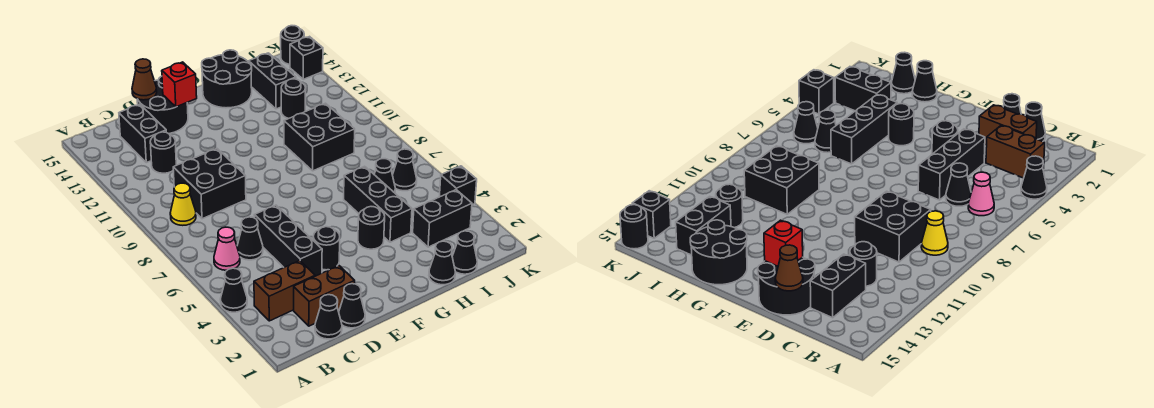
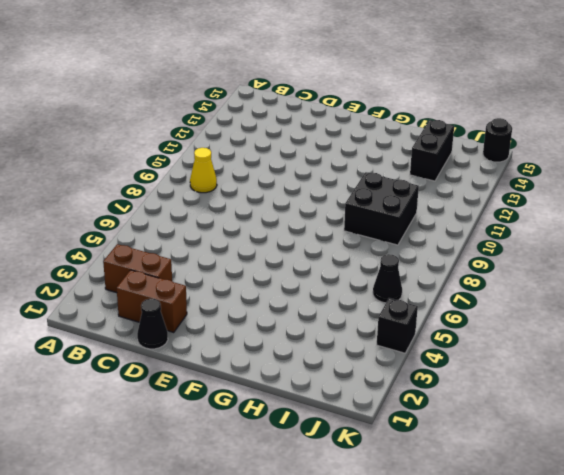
none -> black 1x1 cone [220,268,247,312]
none -> pink 1x1 cone [214,227,240,270]
none -> black 1x1 cone [315,295,342,339]
none -> black 1x1 cone [237,217,263,260]

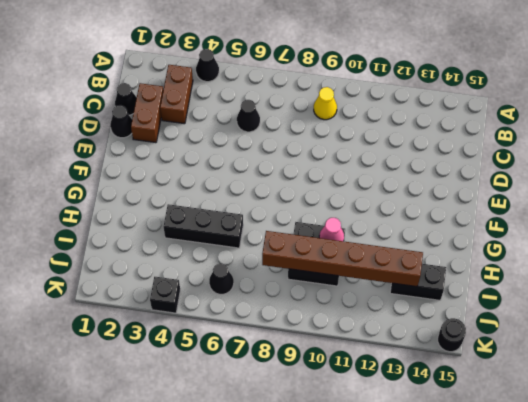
pink 1x1 cone [319,218,344,241] -> pink 1x1 cone moved to [214,227,240,270]
brown 1x6 brick [262,231,423,287] -> none
none -> black 2x2 brick [173,149,246,219]
none -> black 1x1 round brick [150,132,176,173]
none -> black 1x2 brick [119,104,166,163]
none -> black 1x3 brick [254,205,322,276]

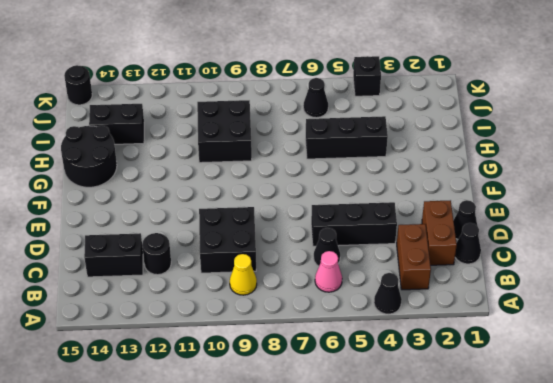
none -> black 2x2 round brick [137,76,188,134]
none -> black 1x1 round brick [313,227,340,270]
none -> black 1x1 round brick [358,207,385,249]
none -> black 1x1 cone [429,241,455,285]

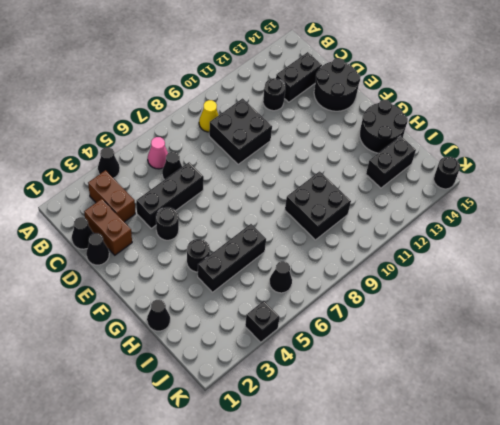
none -> black 1x1 cone [452,231,477,274]
none -> black 1x2 brick [413,190,472,247]
none -> black 1x1 cone [374,159,395,193]
none -> black 1x1 round brick [281,79,306,119]

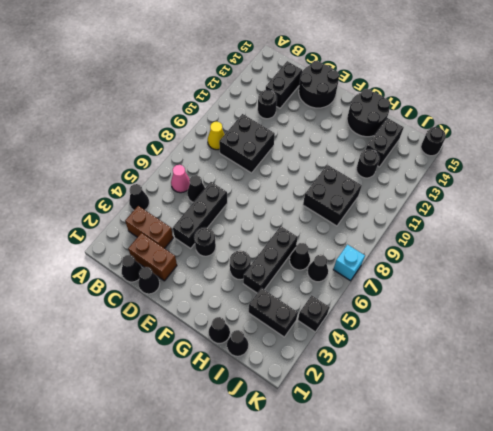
cyan 1x1 brick [333,245,365,281] -> none
none -> black 1x1 brick [290,37,323,79]
none -> brown 1x1 cone [132,59,157,100]
none -> red 1x1 brick [162,62,197,107]

